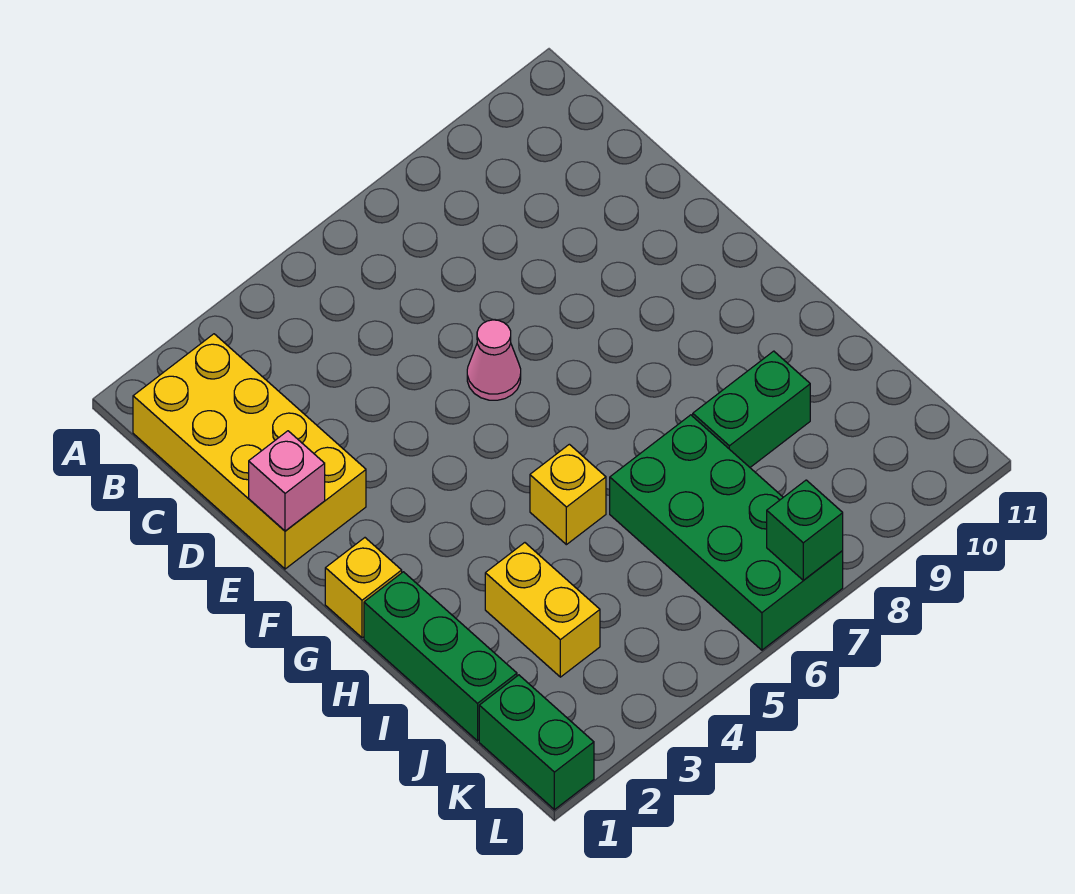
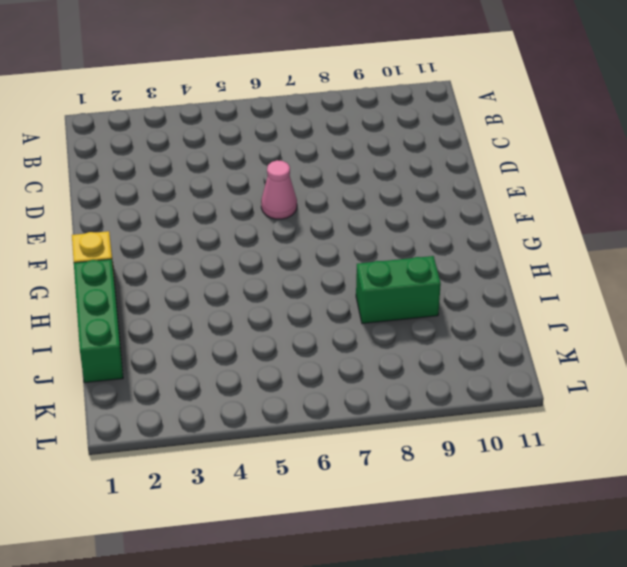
none -> yellow 2x4 brick [133,334,366,569]
none -> yellow 1x1 brick [530,444,606,545]

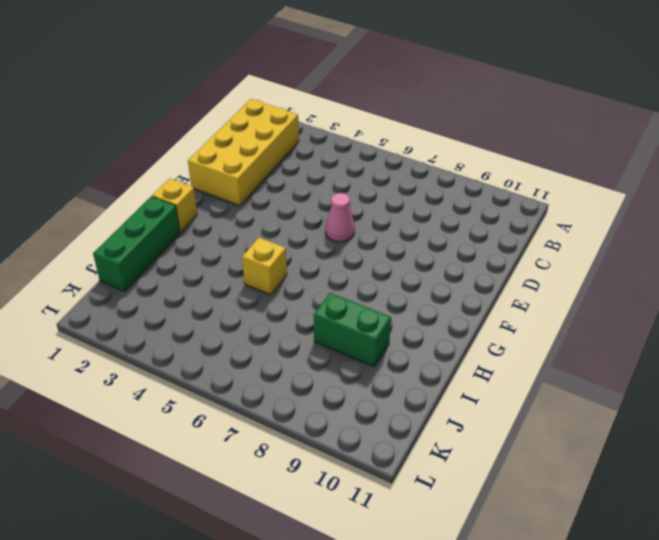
none -> yellow 1x2 brick [485,543,600,677]
none -> green 2x4 brick [610,415,843,650]

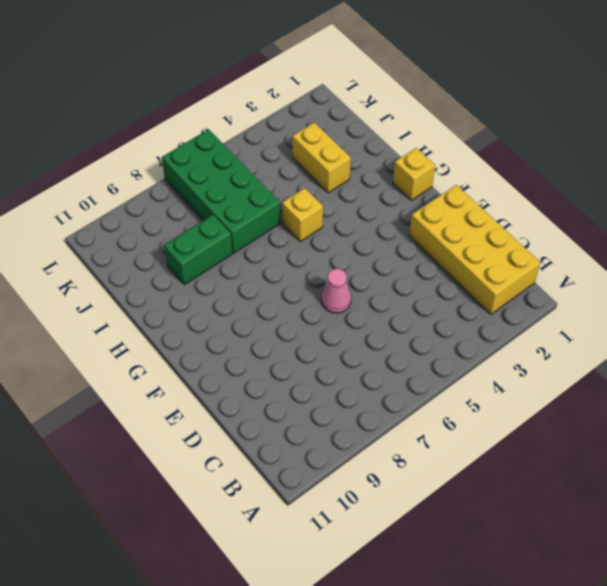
none -> green 1x3 brick [364,572,517,741]
none -> green 1x2 brick [479,675,594,810]

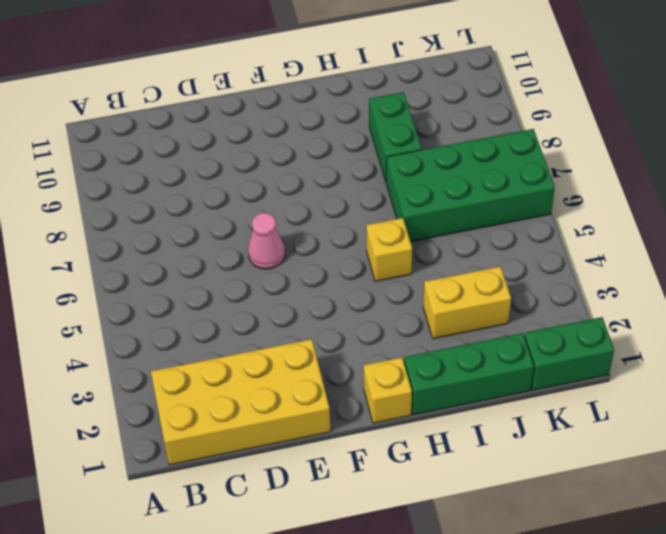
none -> pink 1x1 brick [249,431,325,531]
none -> green 1x1 brick [767,480,843,580]

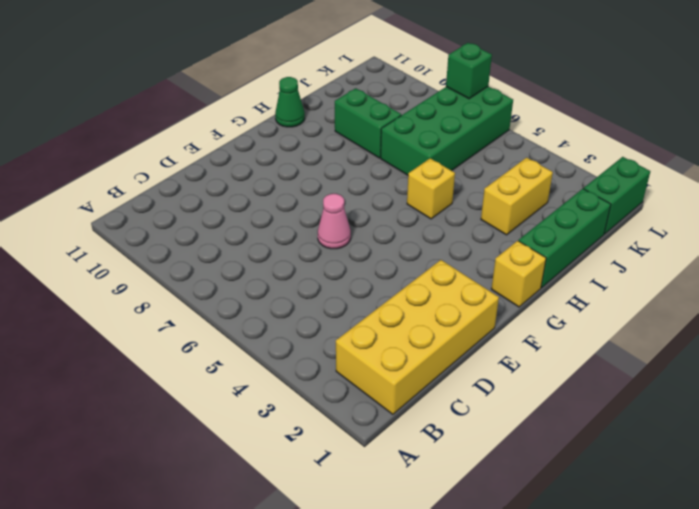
green 1x1 cone [275,77,305,127] -> none
none -> pink 1x1 brick [249,431,325,531]

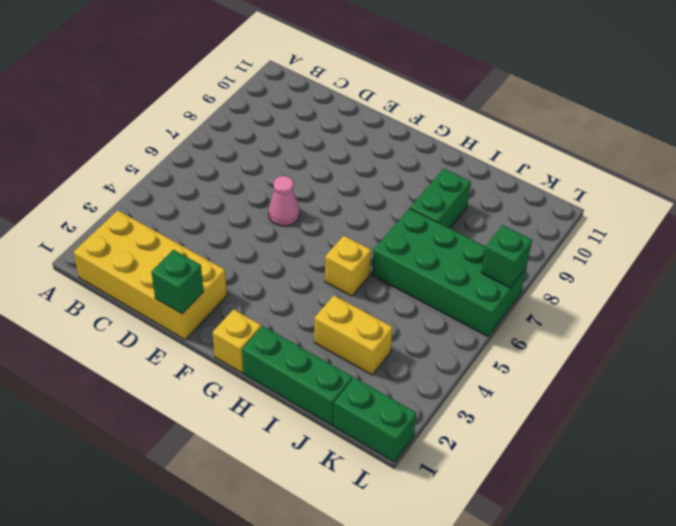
green 1x1 brick [151,250,203,314] -> pink 1x1 brick [249,431,325,531]

